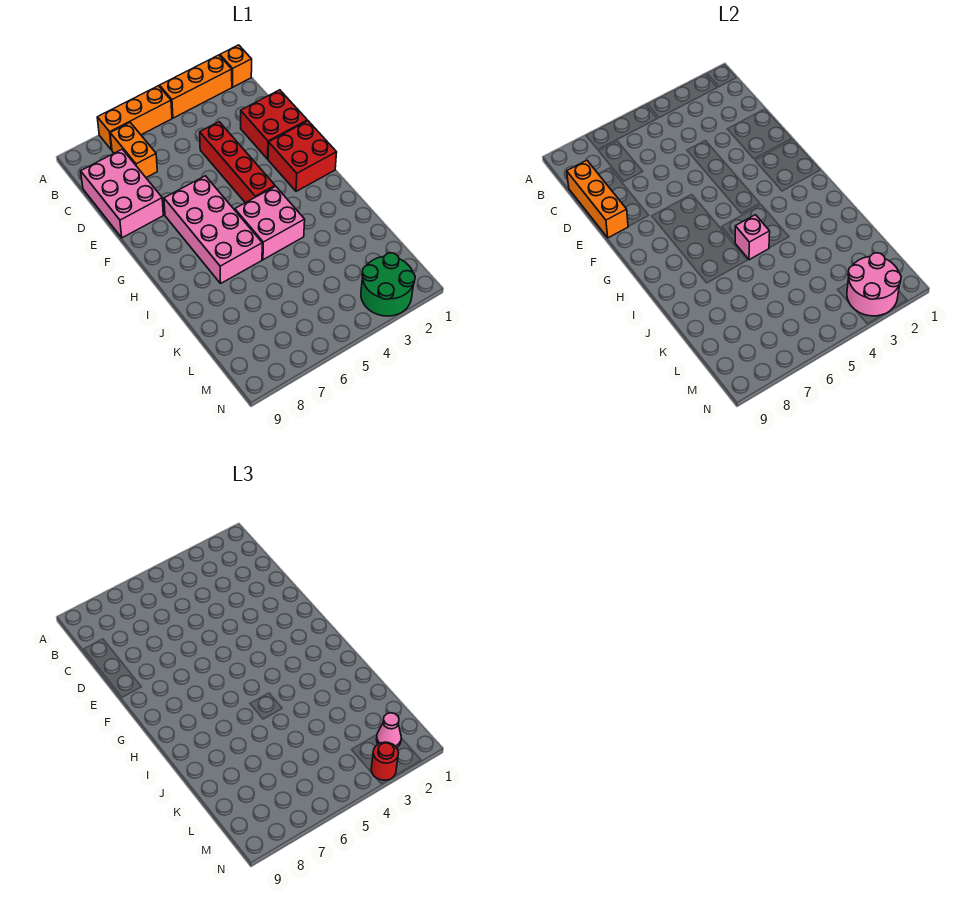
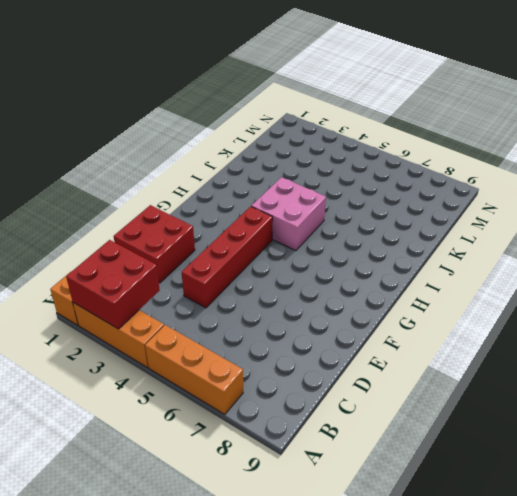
red 2x2 brick [66,240,160,329] -> red 2x2 brick moved to [268,121,337,191]
none -> orange 1x2 brick [110,123,157,178]
none -> pink 2x3 brick [81,149,163,238]
none -> pink 2x4 brick [164,176,262,283]

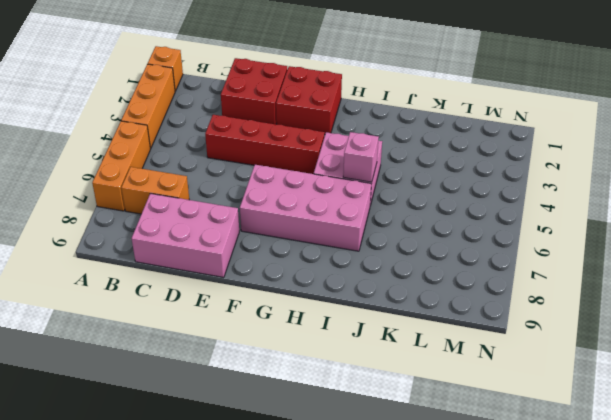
none -> green 2x2 round brick [361,253,415,316]
none -> orange 1x3 brick [567,160,628,238]
none -> pink 2x2 round brick [847,253,901,316]

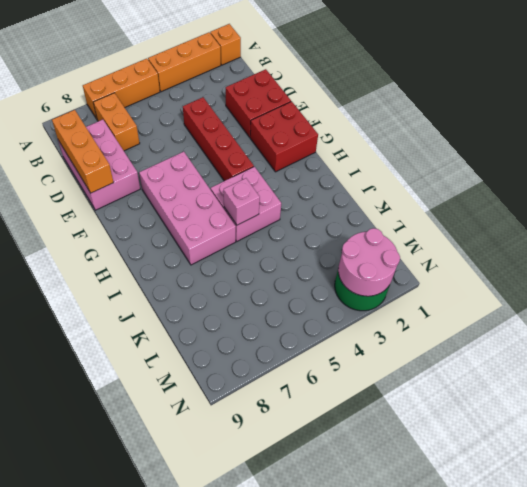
none -> pink 1x1 cone [376,713,401,748]
none -> red 1x1 round brick [371,742,398,780]

